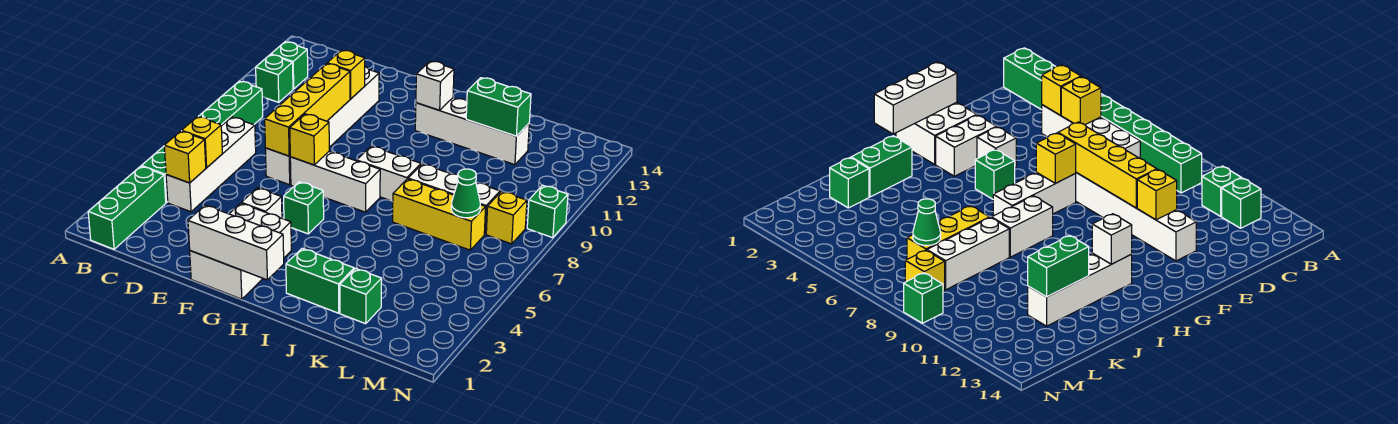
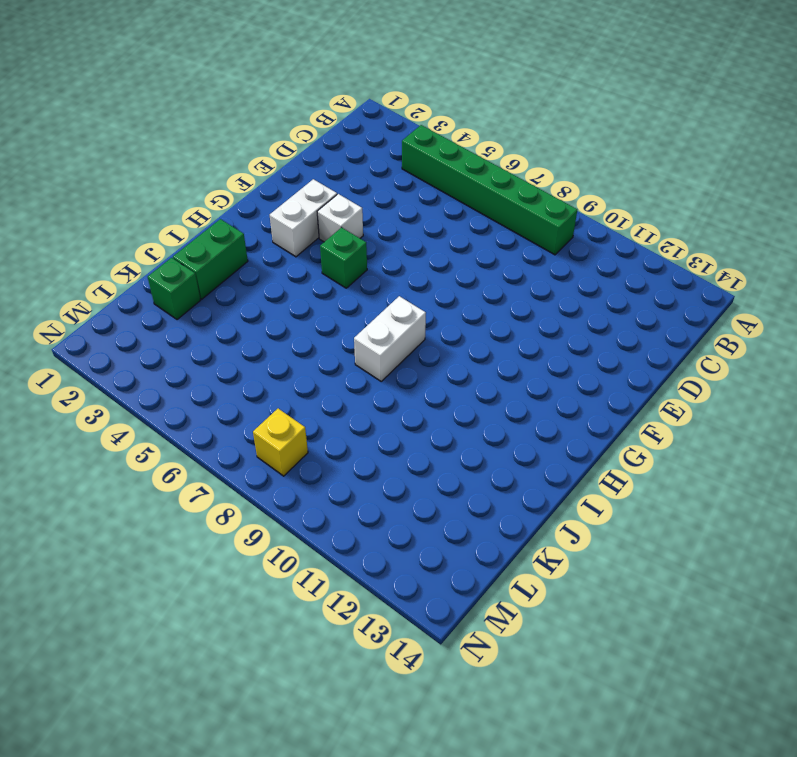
none -> green 1x3 brick [88,166,166,249]
none -> green 1x1 brick [256,55,293,102]
none -> green 1x1 brick [271,42,308,89]

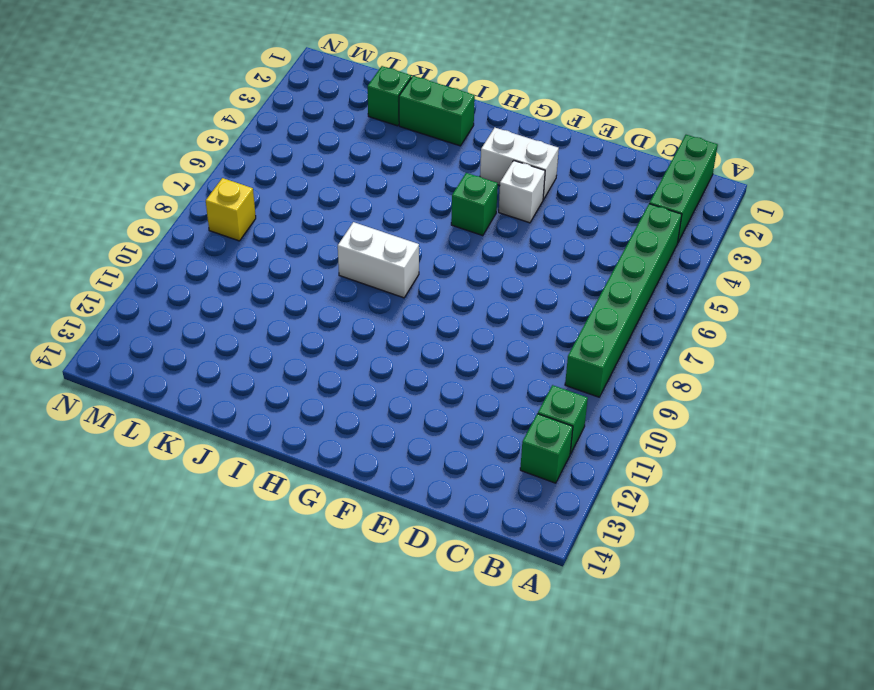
none -> white 1x4 brick [166,117,256,212]
none -> white 1x6 brick [265,67,379,185]
none -> white 2x2 brick [190,251,263,299]

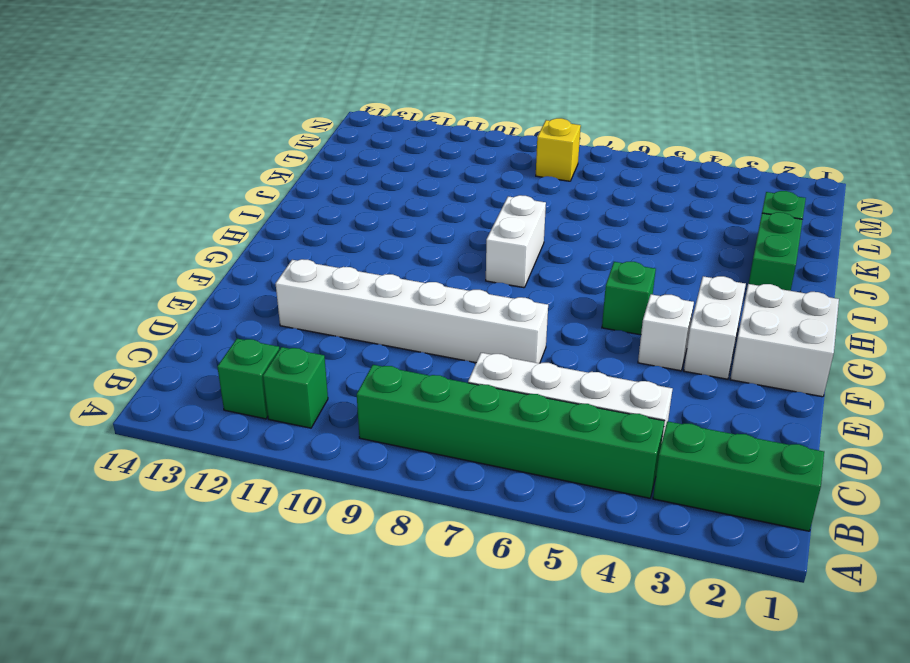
none -> white 1x3 brick [290,151,380,212]
none -> white 1x4 brick [415,98,529,165]
none -> yellow 1x3 brick [393,179,486,250]

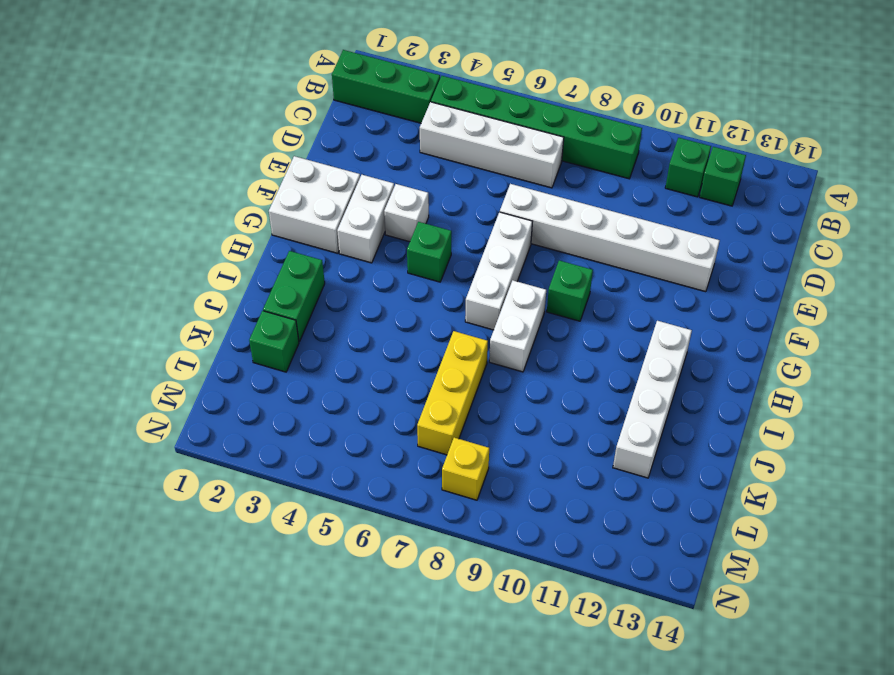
green 1x1 brick [547,261,593,321] -> green 1x1 brick moved to [527,185,568,238]
none -> white 1x3 brick [408,164,500,234]
none -> yellow 1x1 brick [164,131,206,183]
none -> yellow 1x1 brick [182,117,222,168]

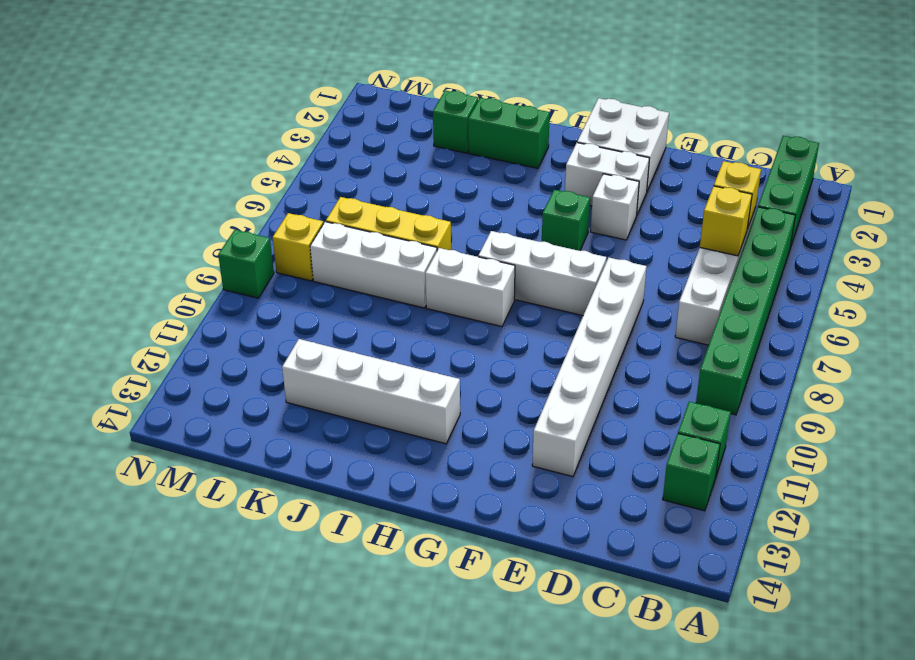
none -> yellow 1x4 brick [265,64,350,156]
none -> yellow 1x1 brick [327,50,365,99]
none -> white 1x3 brick [188,205,284,280]

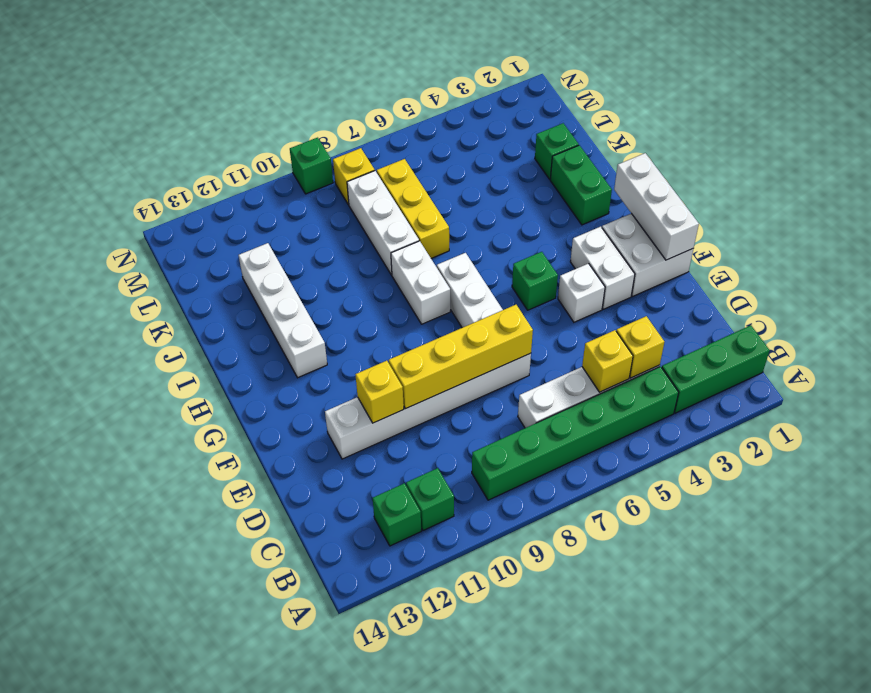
none -> yellow 1x1 brick [290,114,329,165]
none -> white 1x1 brick [416,61,454,110]
none -> green 1x2 brick [466,78,531,136]

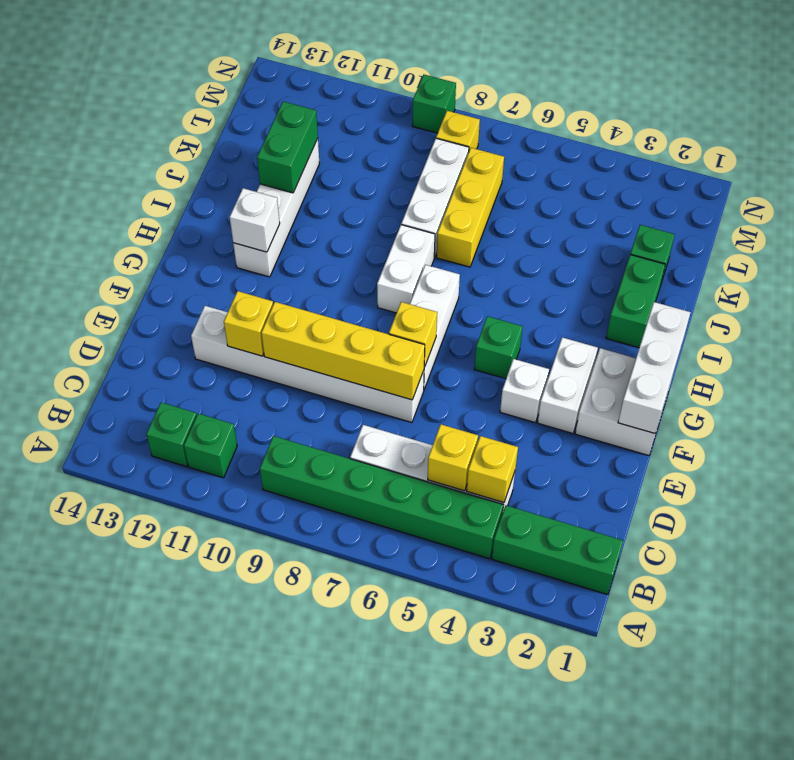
none -> green 1x1 cone [451,169,480,218]

